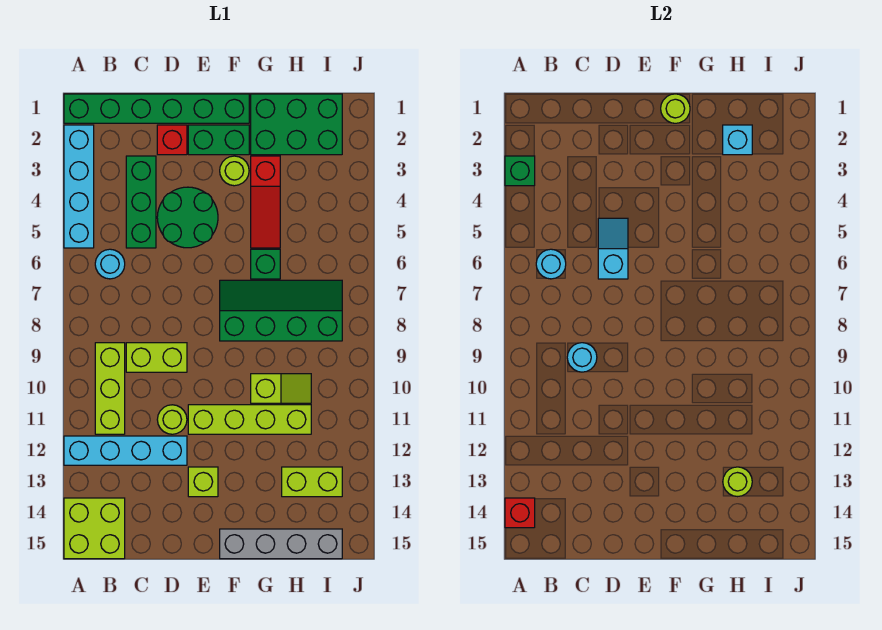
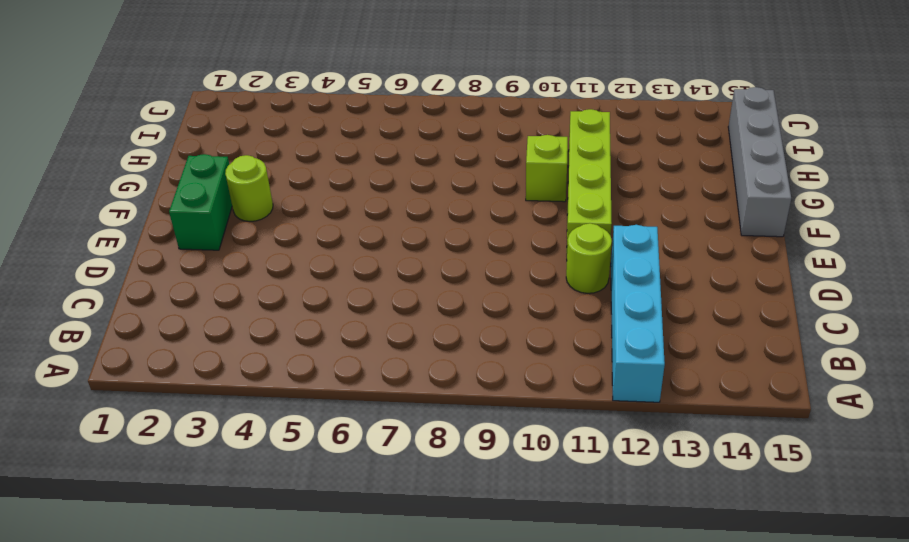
none -> green 1x6 brick [64,94,249,123]
none -> cyan 1x4 brick [64,125,94,248]
none -> lime 2x2 brick [64,498,125,559]
none -> cyan 1x1 round brick [95,249,125,279]

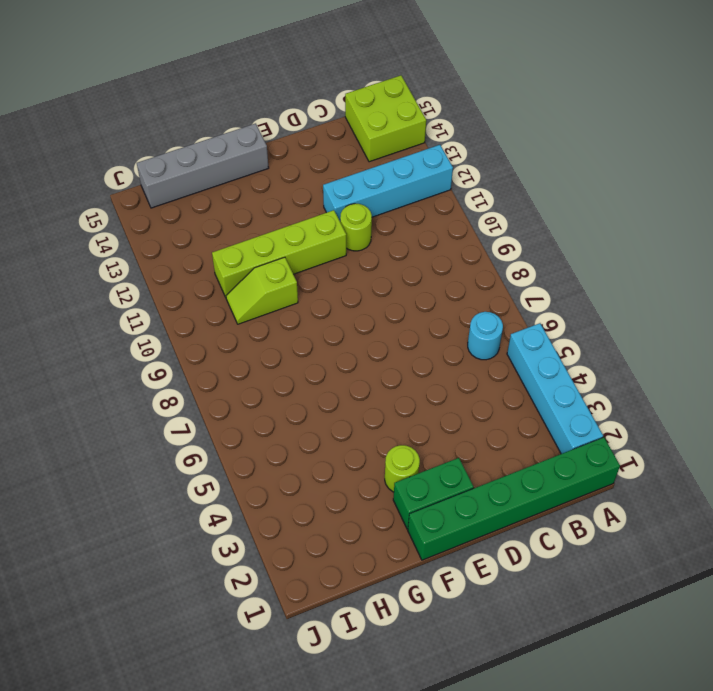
none -> lime 1x3 brick [95,343,125,434]
none -> green 1x3 brick [126,156,156,248]
none -> lime 1x2 brick [126,343,187,372]
none -> red 1x1 brick [157,125,187,155]

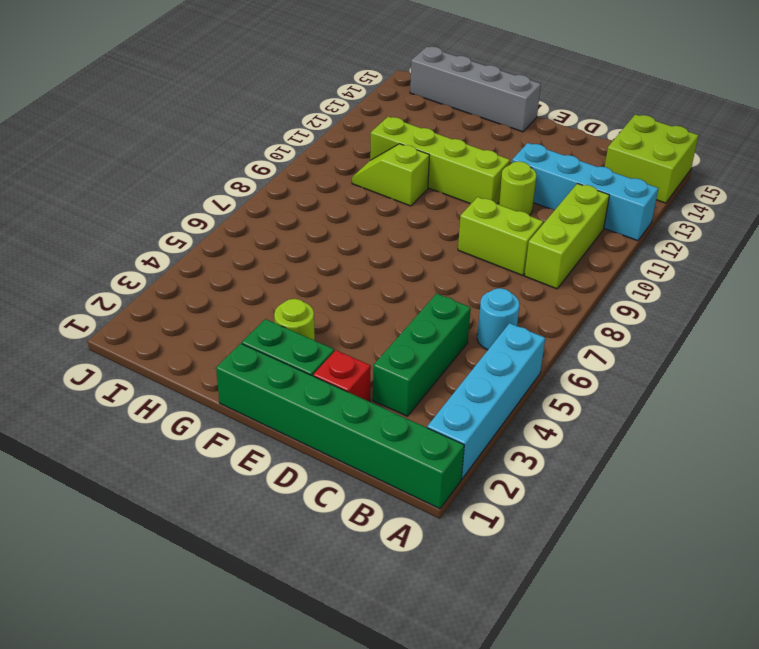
none -> green 2x2 round brick [157,187,218,248]
none -> lime 1x1 brick [188,467,218,497]
none -> green 2x4 slope [220,280,342,341]
none -> green 2x3 brick [251,94,342,155]

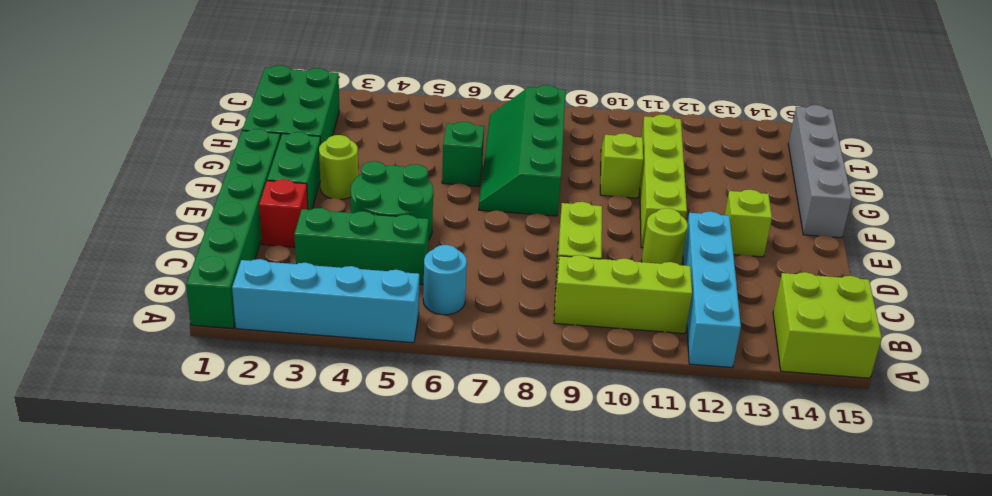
none -> red 1x3 slope [251,156,280,248]
none -> lime 1x2 brick [282,467,342,497]
none -> green 1x1 brick [505,156,535,186]
none -> red 1x1 brick [505,498,535,528]

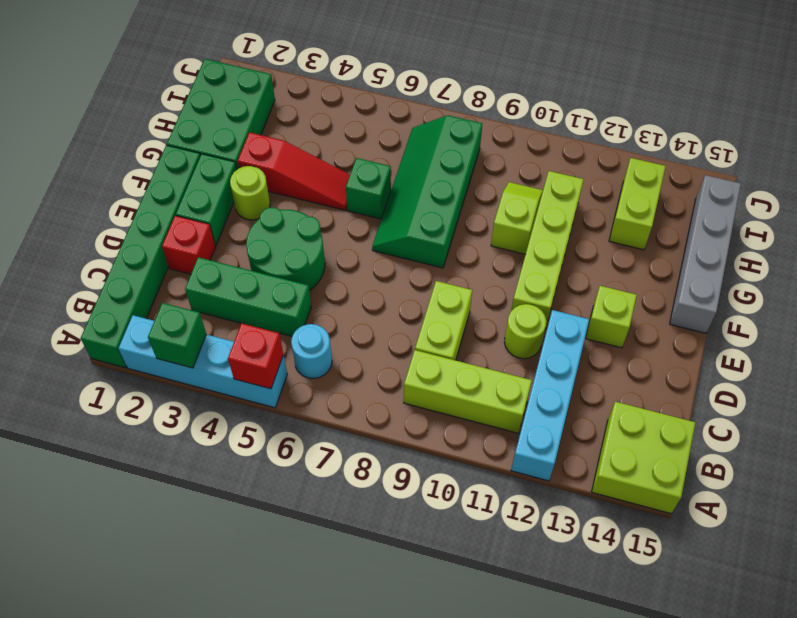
red 1x1 brick [228,323,283,389] -> red 1x1 brick moved to [505,498,535,528]
none -> cyan 1x1 round brick [536,249,566,279]
none -> cyan 1x1 round brick [567,343,597,372]
none -> cyan 1x2 slope [598,218,628,279]
none -> lime 1x1 round brick [661,94,690,123]

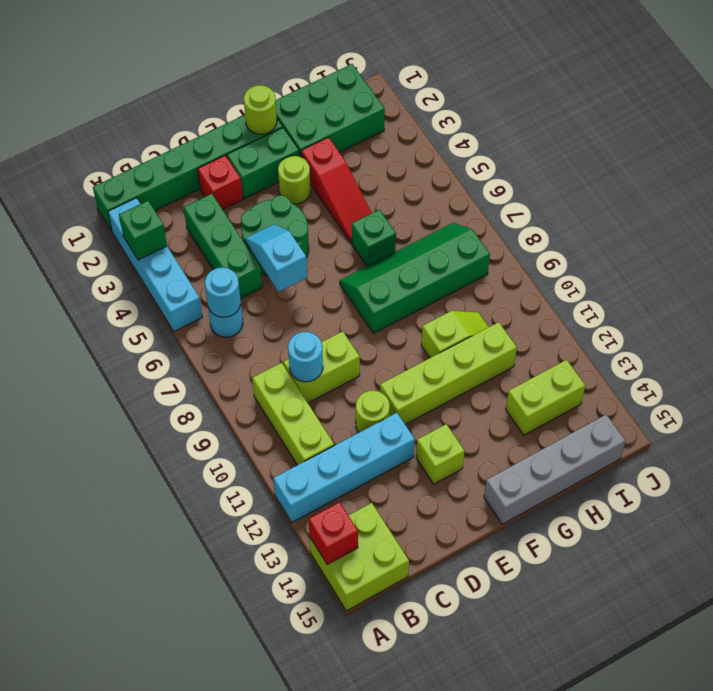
none -> cyan 1x1 brick [723,125,752,155]
none -> lime 1x1 round brick [723,467,752,497]

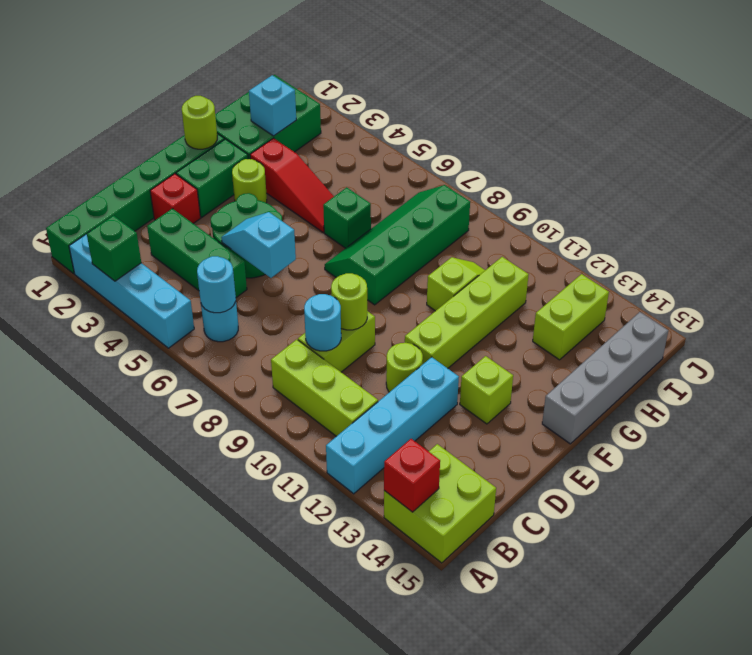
lime 1x1 round brick [331,273,367,330] -> lime 1x1 round brick moved to [723,467,752,497]

